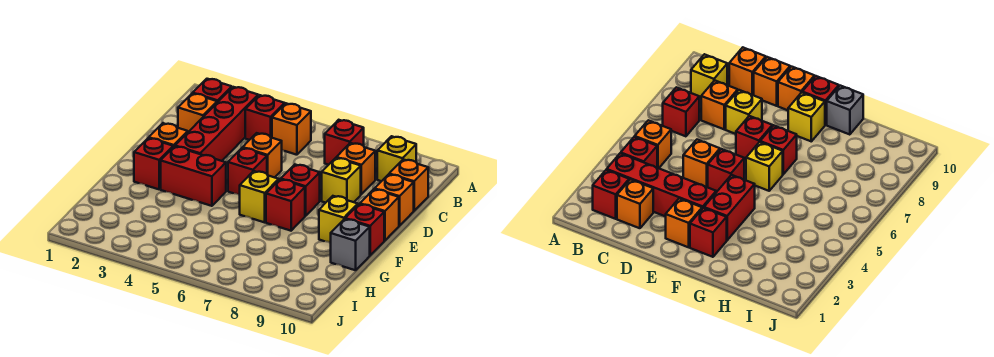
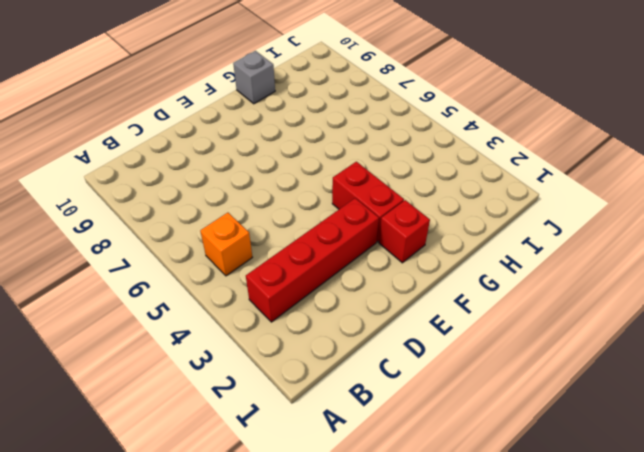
none -> red 1x1 brick [193,79,232,102]
none -> red 1x1 brick [245,95,285,140]
none -> red 1x1 brick [325,120,364,165]

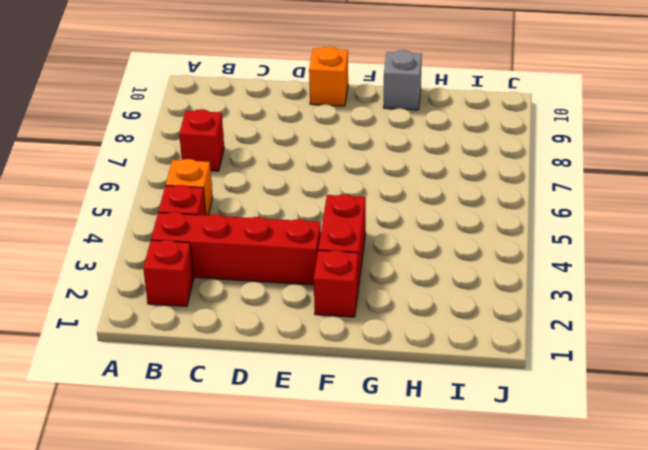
none -> yellow 1x1 brick [377,136,416,181]
none -> orange 1x1 brick [178,93,217,132]
none -> orange 1x1 brick [336,143,375,194]

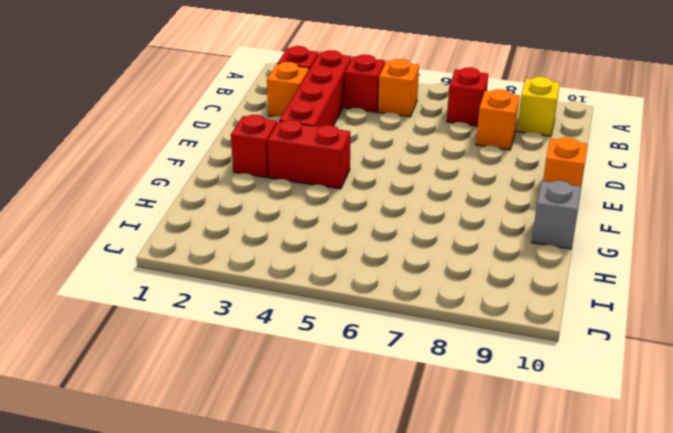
none -> orange 1x1 brick [389,159,428,211]
none -> orange 1x1 brick [243,133,282,178]
none -> yellow 1x1 brick [322,158,361,203]

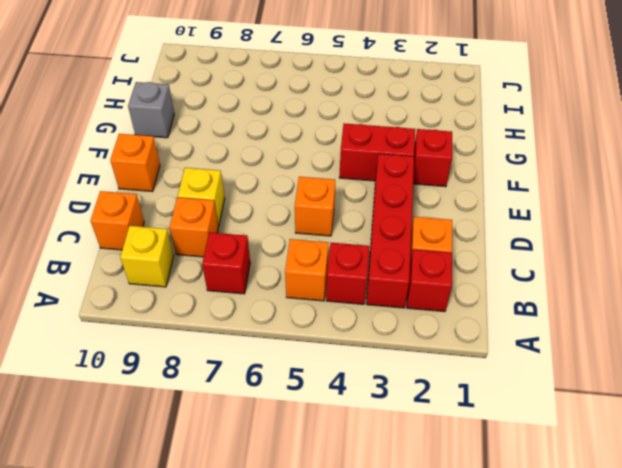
none -> orange 1x1 brick [375,174,414,226]
none -> orange 1x1 brick [149,123,188,147]
none -> red 1x1 brick [228,148,267,195]

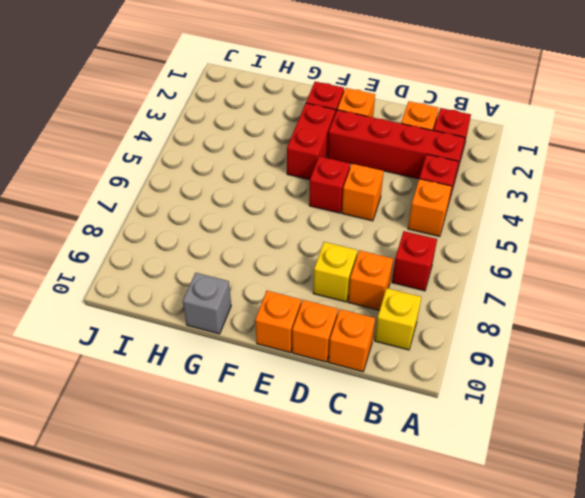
none -> red 1x1 brick [281,165,320,216]
none -> yellow 1x1 brick [240,171,279,222]
none -> red 1x1 brick [266,179,305,231]

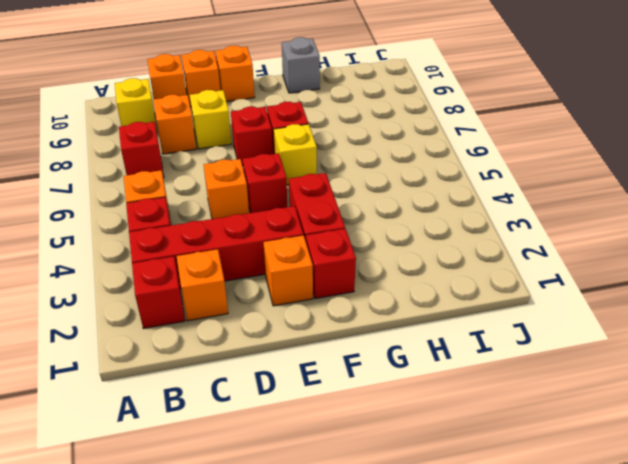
none -> yellow 1x1 brick [319,196,358,243]
none -> red 1x1 brick [345,204,384,255]

